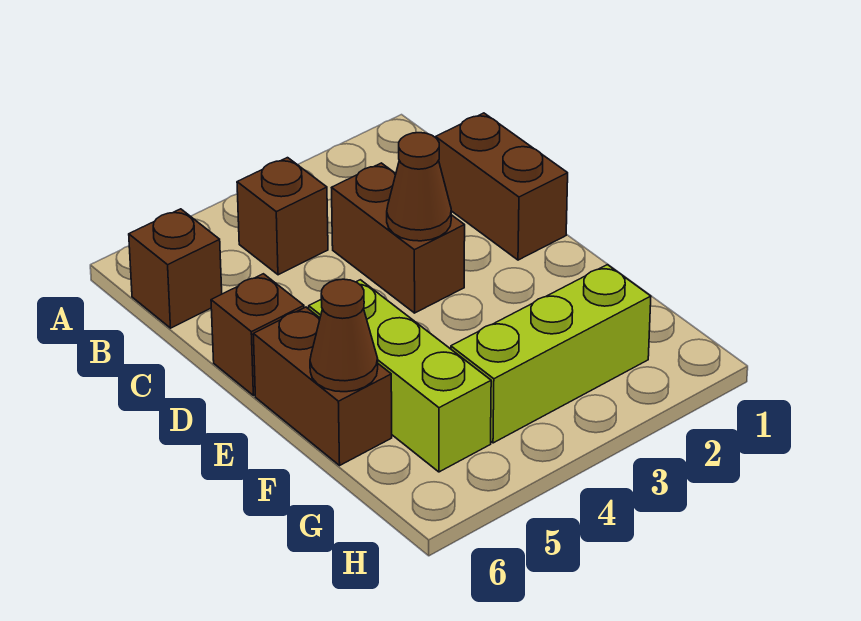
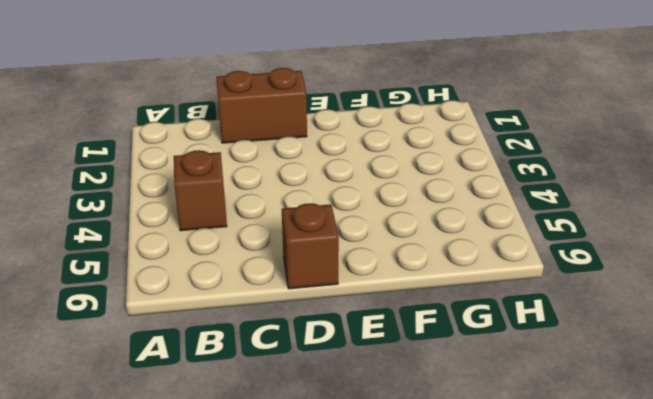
none -> brown 1x1 brick [129,209,222,328]
none -> brown 1x2 brick [332,163,465,313]

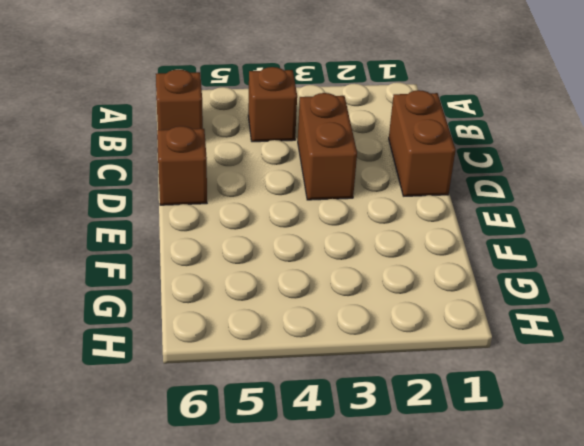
none -> lime 1x3 brick [309,280,491,472]
none -> brown 1x2 brick [253,307,392,465]

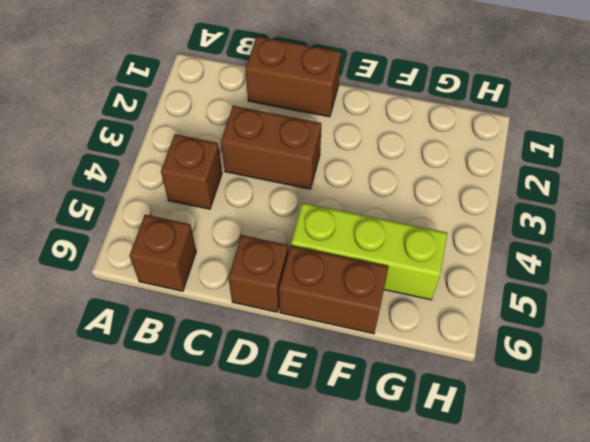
none -> lime 1x3 brick [451,265,651,443]
none -> brown 1x1 cone [387,133,451,241]

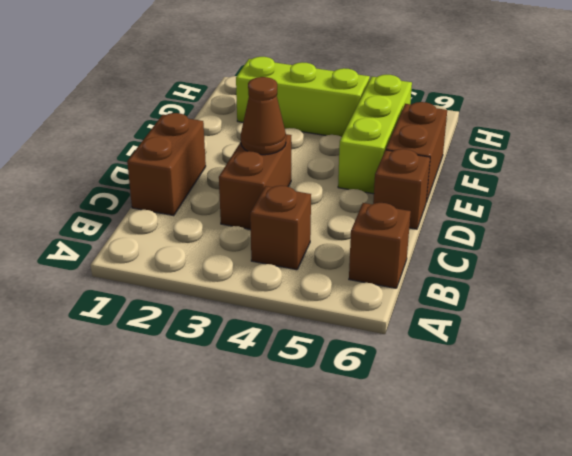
none -> brown 1x1 cone [310,279,378,392]

